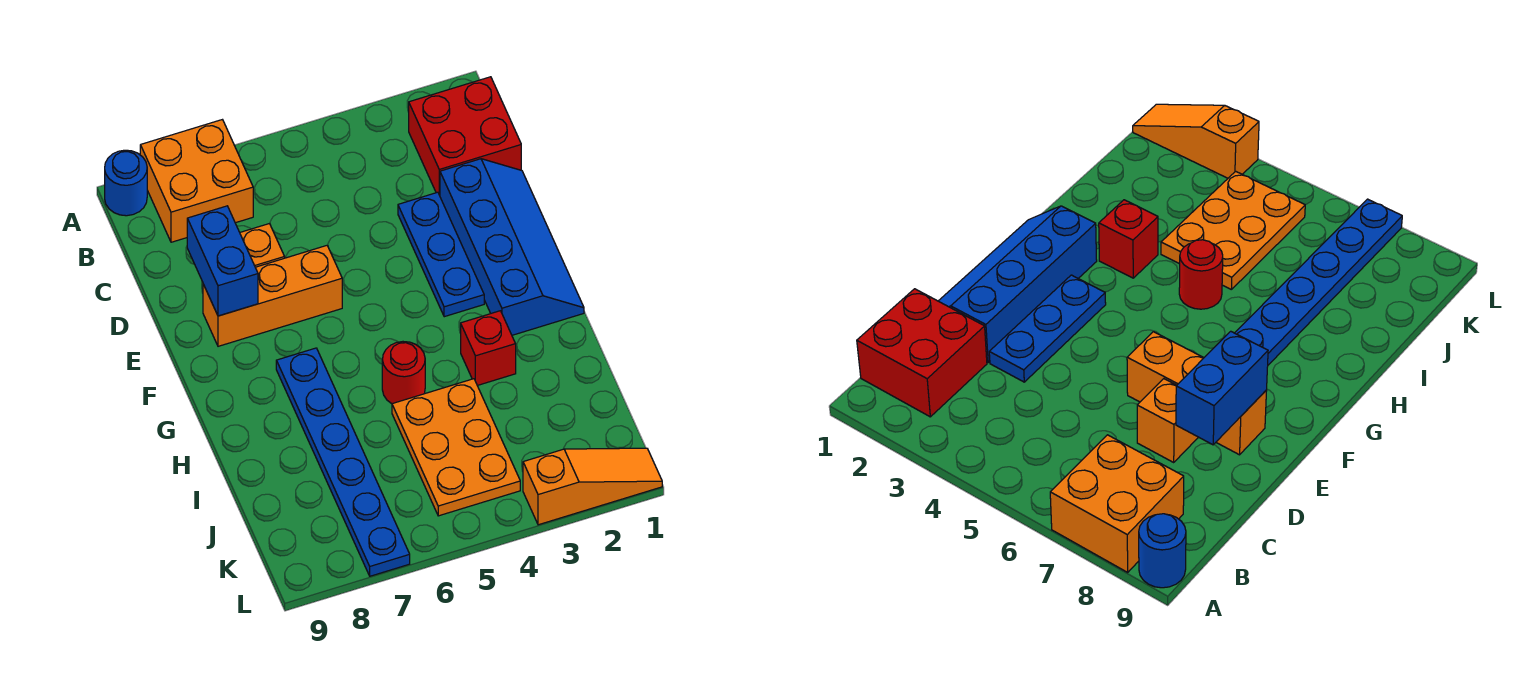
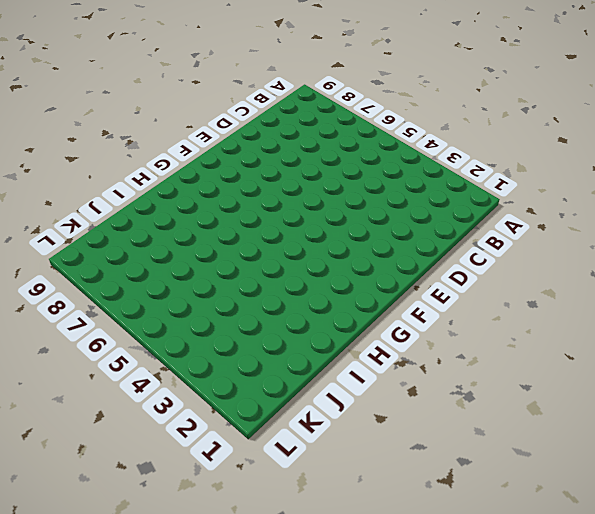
none -> orange 2x2 brick [140,120,253,242]
none -> blue 1x1 round brick [105,150,147,216]
none -> red 2x2 brick [409,77,521,196]

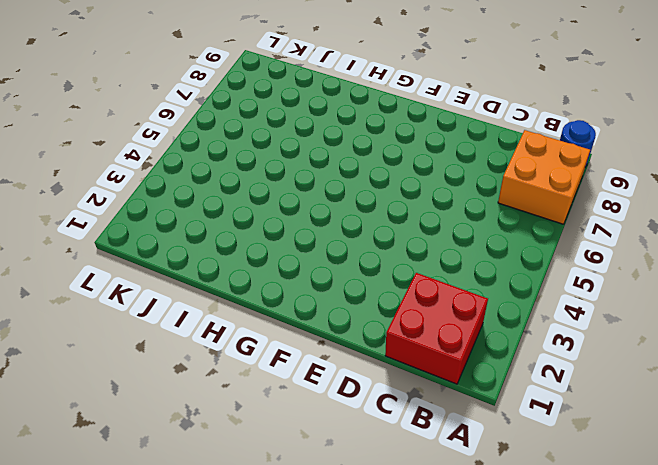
none -> blue 2x4 slope [440,159,584,335]
none -> blue 1x3 plate [398,192,484,317]
none -> orange 1x1 brick [240,224,285,267]

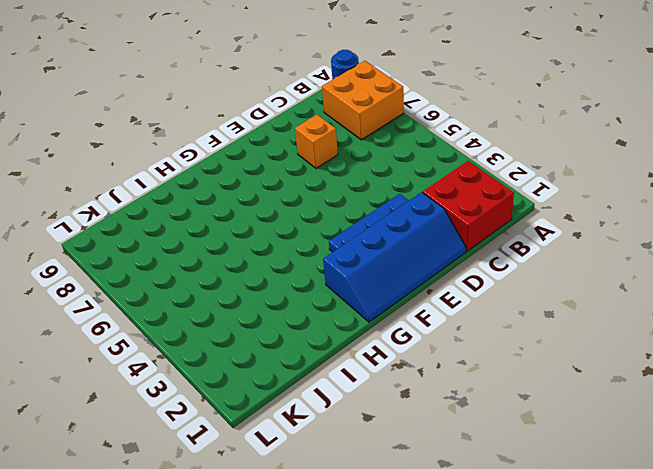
none -> orange 1x3 brick [203,246,342,346]
none -> blue 1x6 plate [276,348,410,576]
none -> red 1x1 brick [461,311,516,386]

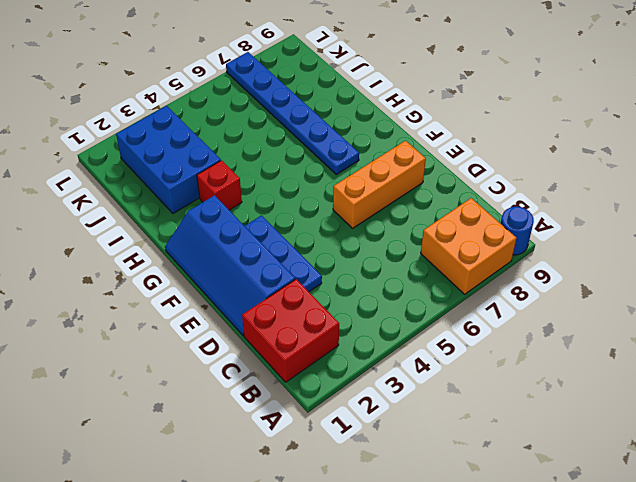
blue 2x3 brick [116,106,221,213] -> none
none -> orange 1x1 brick [240,224,285,267]
none -> red 1x1 round brick [382,342,425,404]
none -> orange 2x3 plate [392,379,520,516]

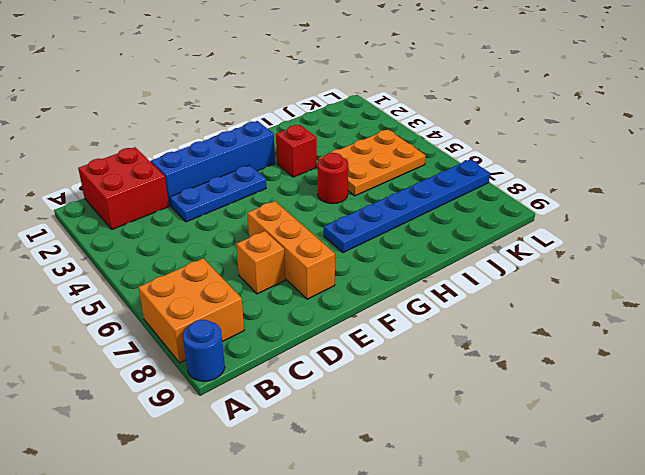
none -> orange 1x3 slope [523,448,662,525]
none -> blue 1x2 brick [187,206,258,316]

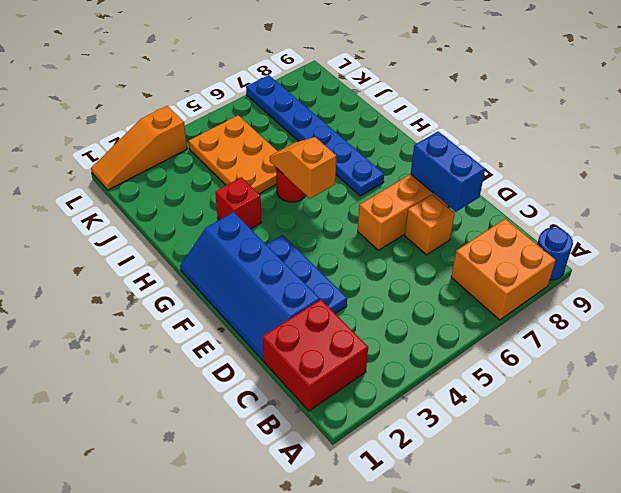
orange 1x2 slope [270,137,336,199] -> none

